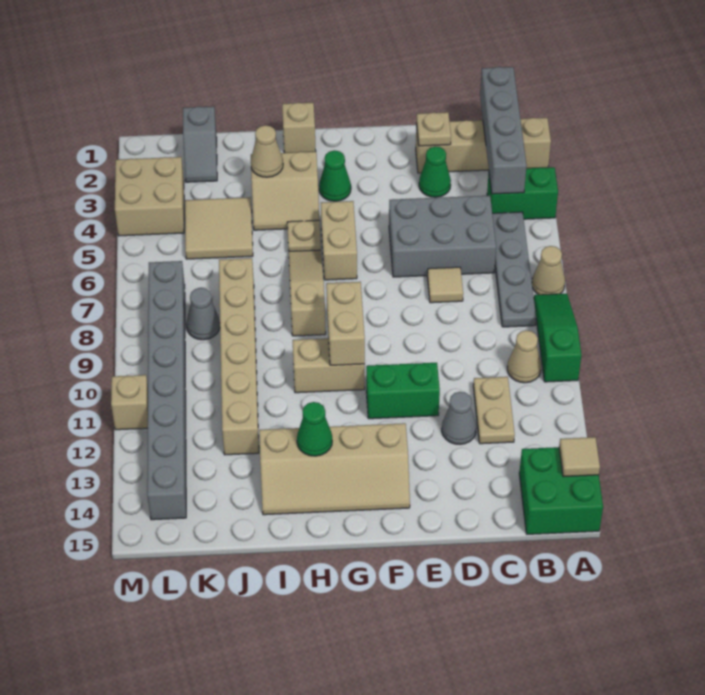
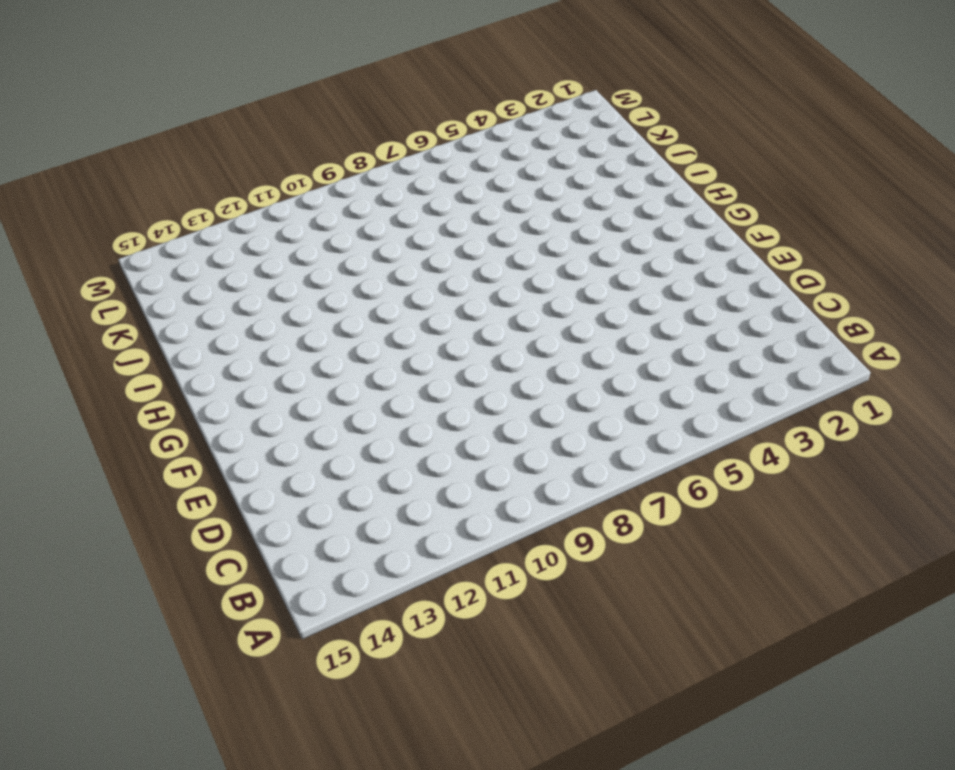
none -> tan 1x4 brick [416,118,551,173]
none -> green 1x2 brick [487,167,558,219]
none -> tan 1x1 cone [532,246,565,295]
none -> green 1x3 slope [534,294,581,382]

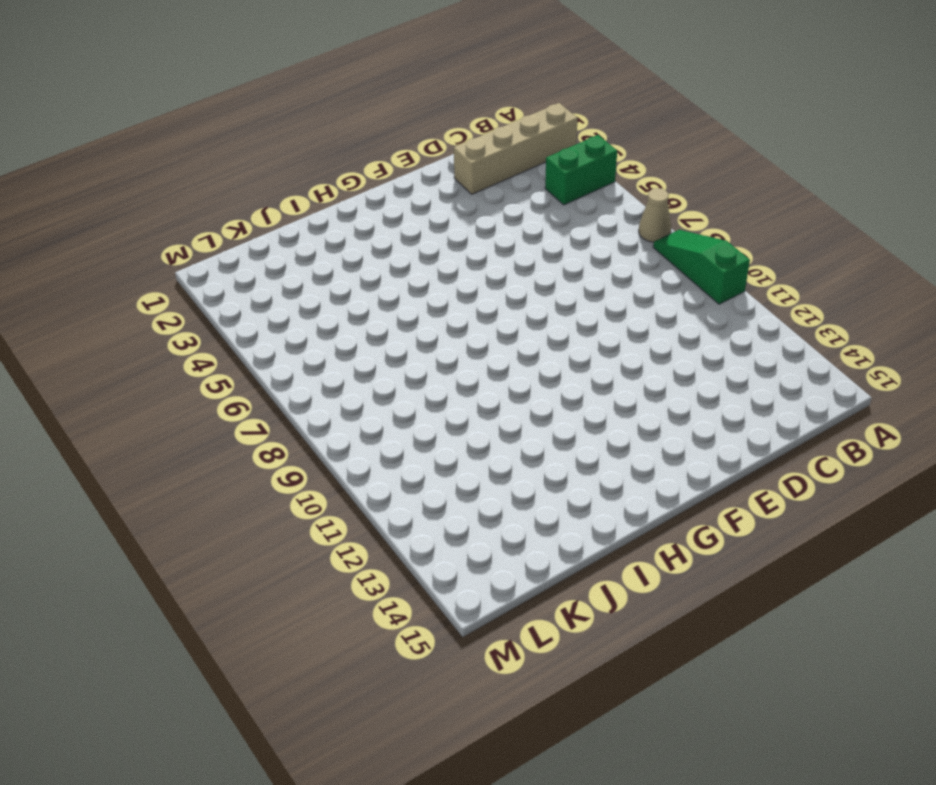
none -> green 2x2 brick [519,447,603,534]
none -> grey 1x4 plate [492,212,536,327]
none -> tan 1x1 cone [507,330,541,383]
none -> grey 2x3 brick [389,196,496,277]

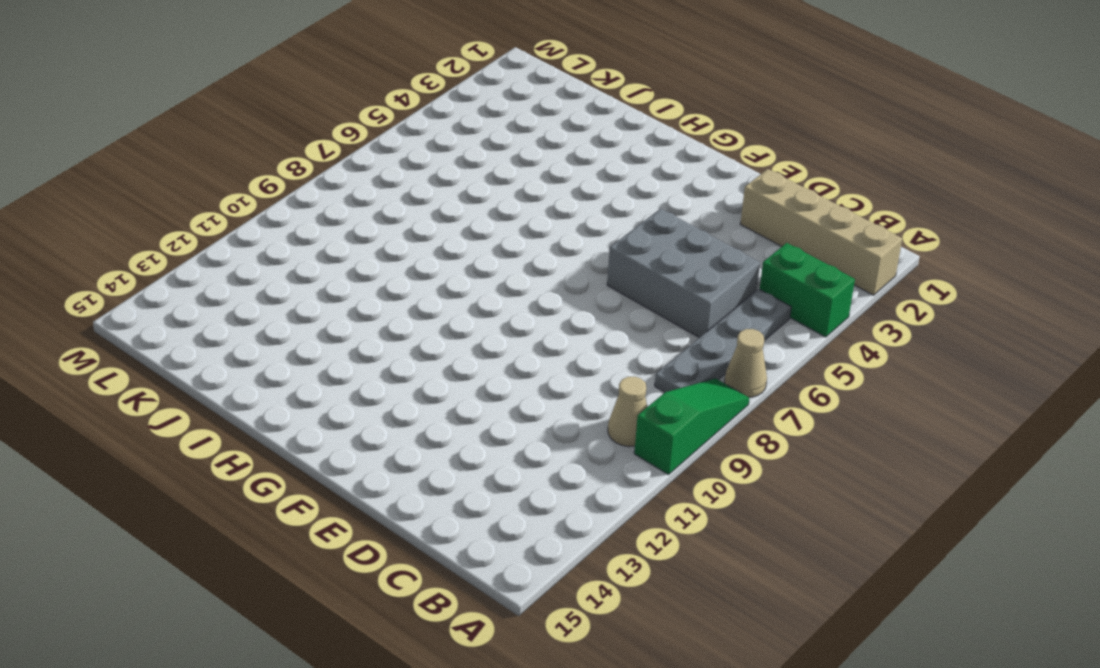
none -> green 2x2 brick [519,447,603,534]
none -> tan 1x2 plate [473,377,515,444]
none -> green 1x1 cone [419,146,451,197]
none -> tan 1x1 tile [427,267,463,303]

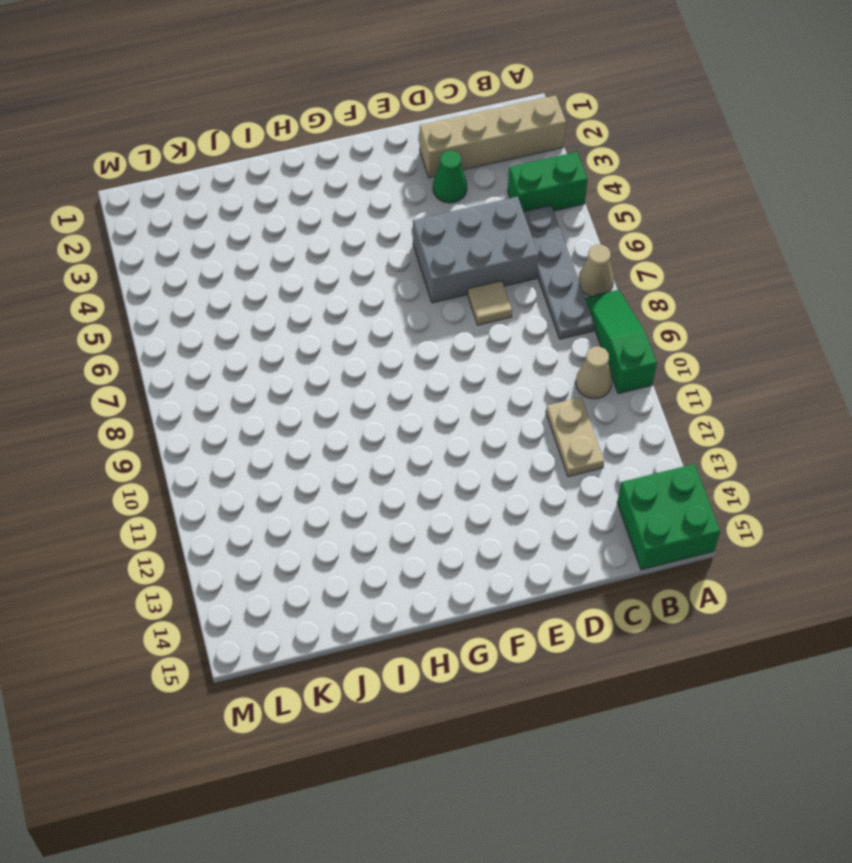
none -> grey 1x1 cone [442,392,476,444]
none -> green 1x2 brick [366,363,440,419]
none -> tan 2x4 slope [259,423,410,515]
none -> green 1x1 cone [319,150,351,201]

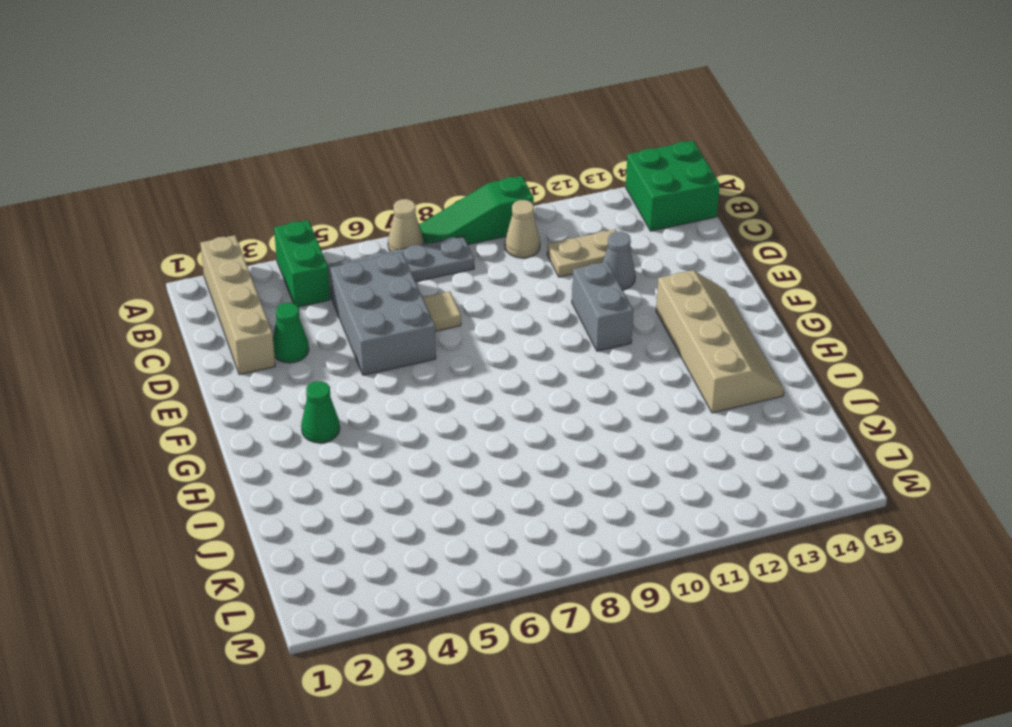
grey 1x2 brick [572,262,633,351] -> green 1x2 brick [366,363,440,419]
none -> tan 1x2 brick [321,201,357,280]
none -> tan 1x2 brick [293,338,365,393]
none -> tan 1x1 brick [282,103,316,153]
none -> tan 2x2 slope [251,152,319,230]

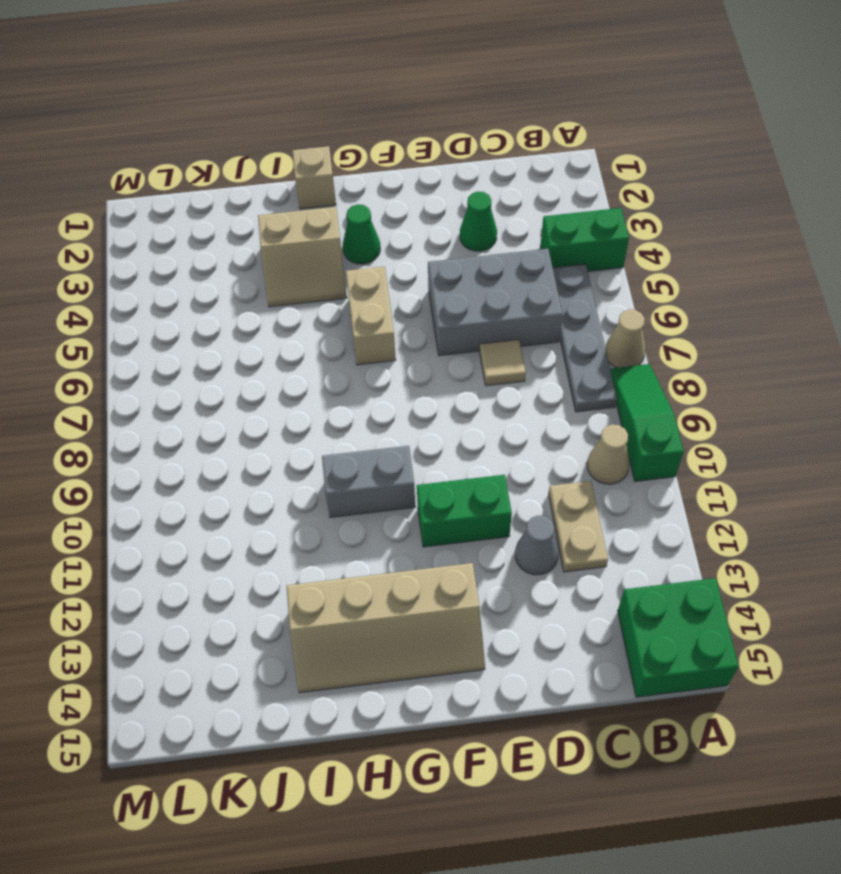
grey 1x2 brick [322,446,415,517] -> tan 1x2 brick [293,338,365,393]
none -> tan 1x4 brick [416,118,551,173]
none -> tan 1x1 plate [287,220,321,251]
none -> tan 1x3 slope [289,250,326,336]
none -> tan 2x2 tile [185,197,253,259]

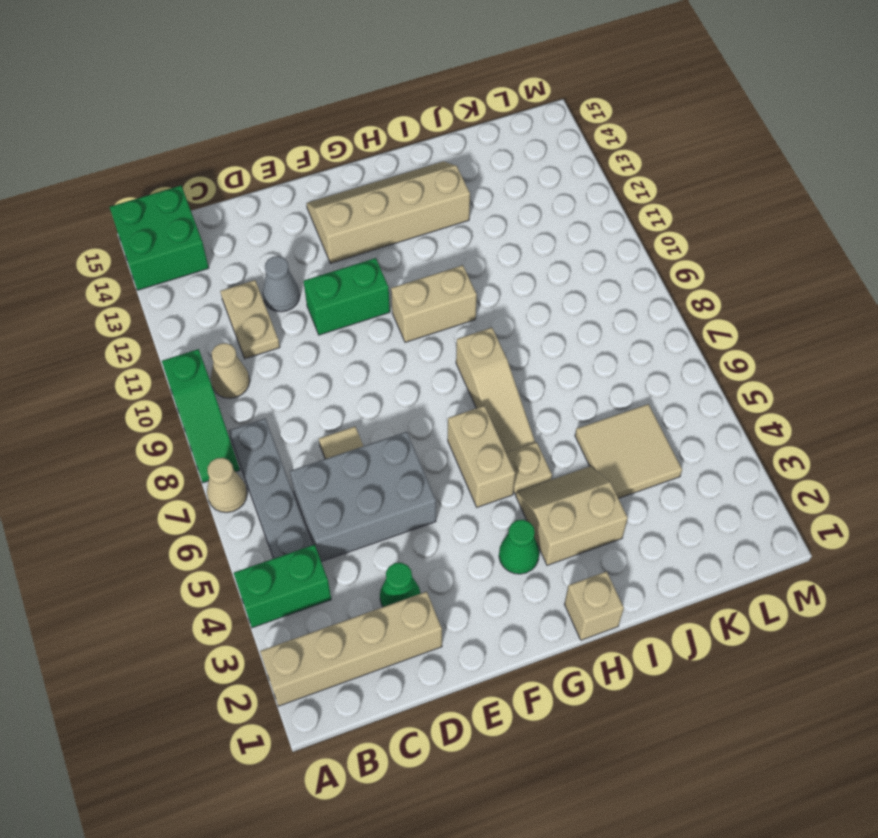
none -> tan 1x6 brick [219,258,259,455]
none -> grey 1x2 slope [183,106,217,182]
none -> grey 1x1 cone [186,288,220,340]
none -> tan 2x2 brick [115,157,184,236]

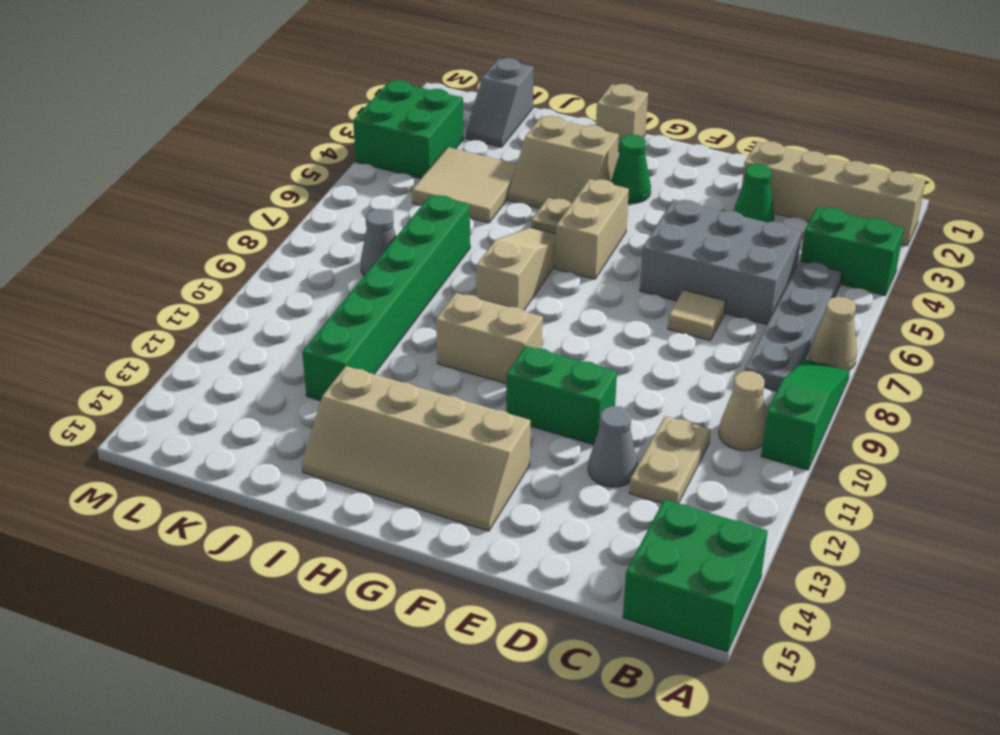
green 1x6 brick [302,195,470,401] -> tan 1x6 brick [219,258,259,455]
green 2x2 brick [353,80,463,178] -> tan 2x2 brick [115,157,184,236]
none -> grey 1x8 brick [147,261,186,520]
none -> tan 1x1 brick [111,375,148,430]
none -> tan 1x1 tile [559,437,600,477]
none -> grey 1x4 brick [480,67,527,194]

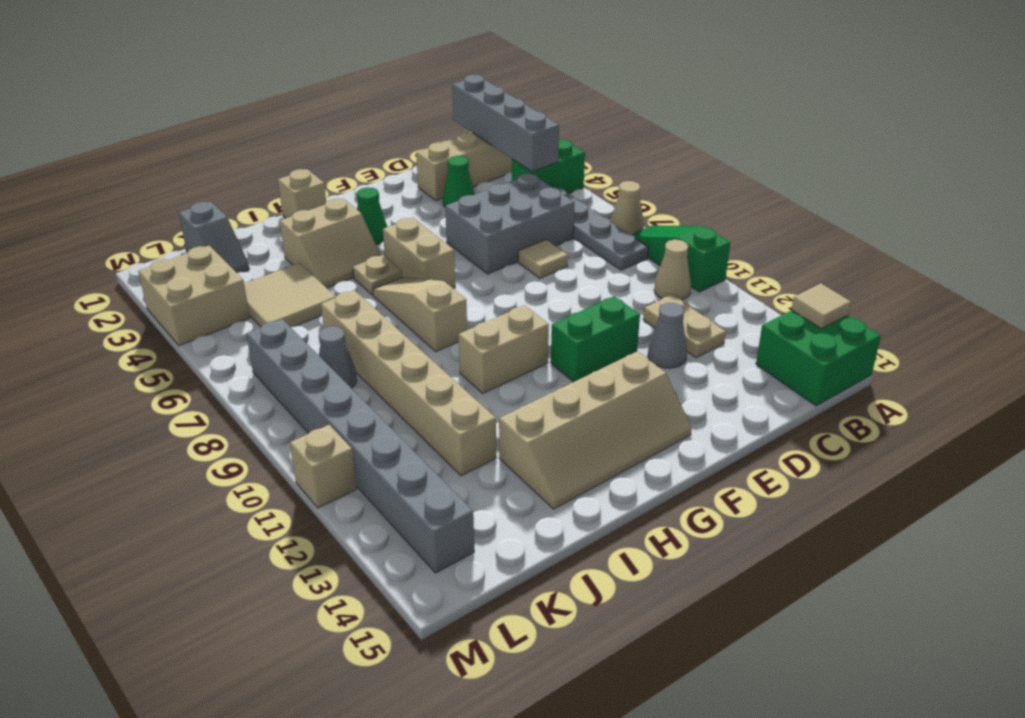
none -> tan 1x1 plate [416,112,451,146]
none -> tan 1x2 brick [326,282,365,365]
none -> green 1x1 cone [297,402,332,456]
none -> tan 1x1 cone [251,125,283,177]

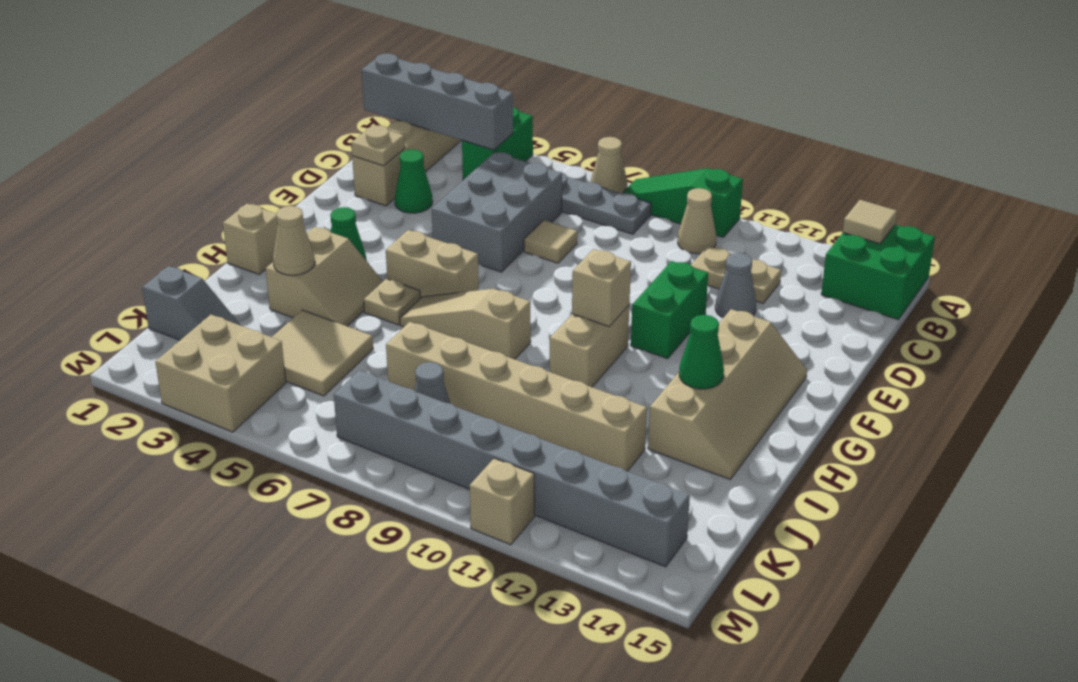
tan 1x1 brick [572,249,631,326] -> tan 1x2 brick [326,282,365,365]

